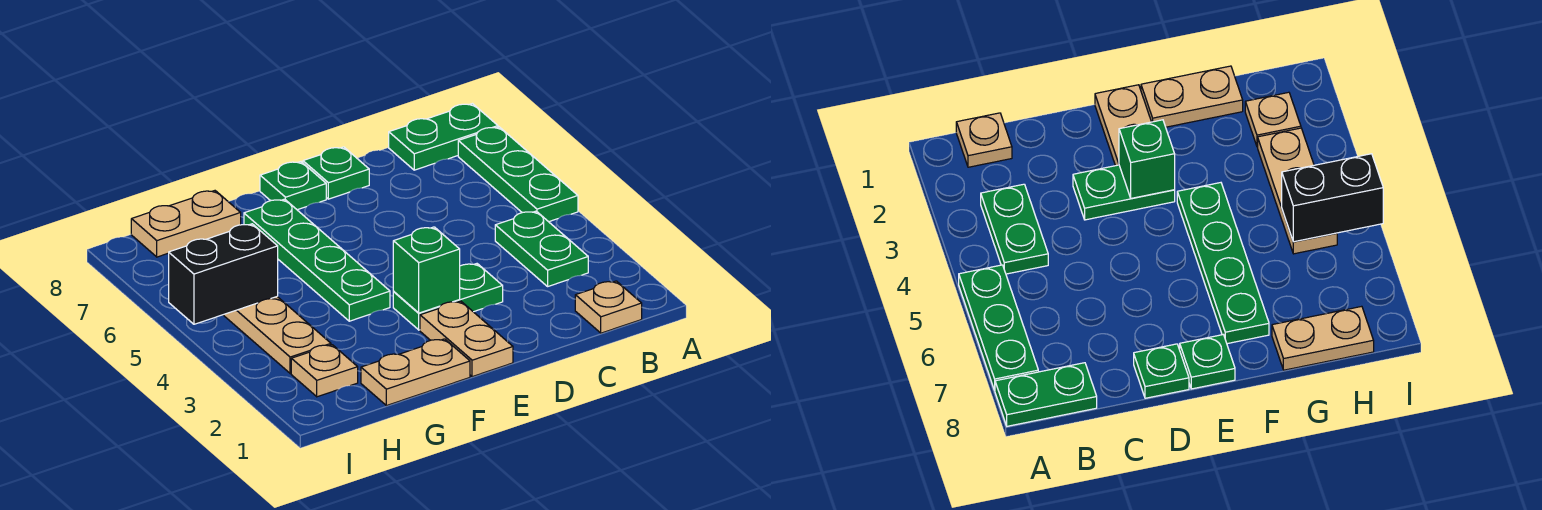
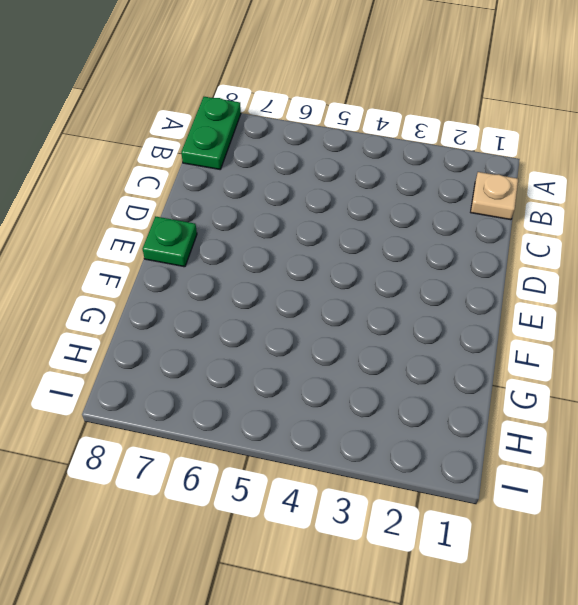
none -> green 1x3 plate [458,127,578,222]
none -> green 1x2 plate [495,211,588,286]
none -> green 1x2 plate [393,264,503,330]

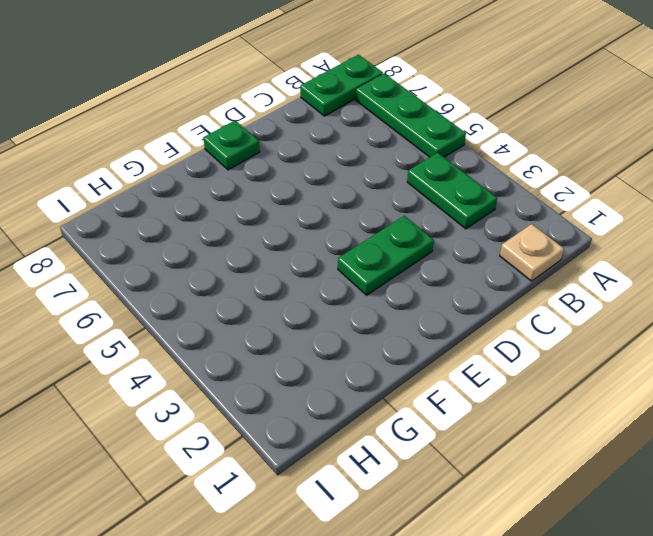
none -> green 1x1 plate [303,147,369,199]
none -> tan 1x2 plate [420,301,513,377]
none -> tan 1x2 plate [361,339,470,406]

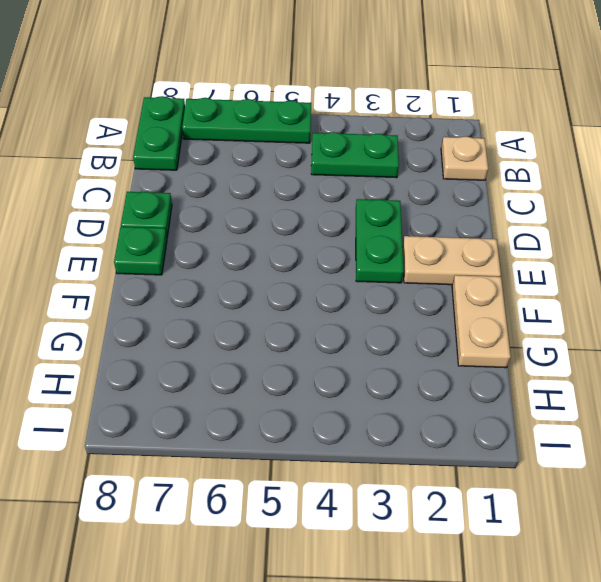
none -> green 1x4 plate [244,199,390,321]
none -> tan 1x2 plate [131,191,241,257]
none -> tan 1x1 plate [291,345,358,397]

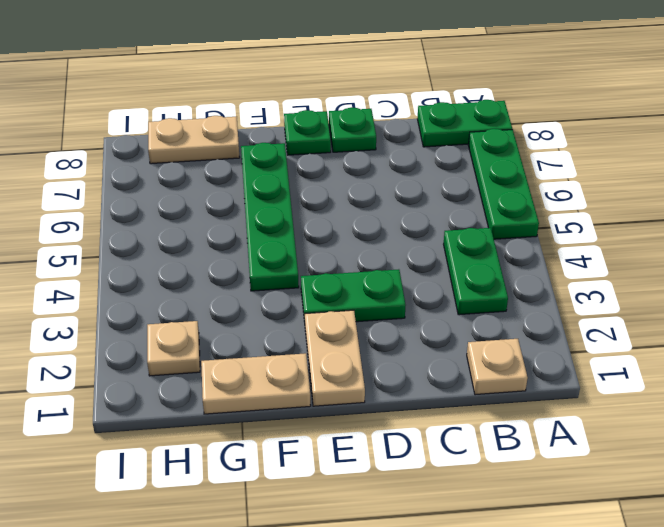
none -> tan 1x3 plate [224,297,331,374]
none -> green 1x1 brick [393,227,460,313]
none -> black 1x2 brick [169,224,278,324]

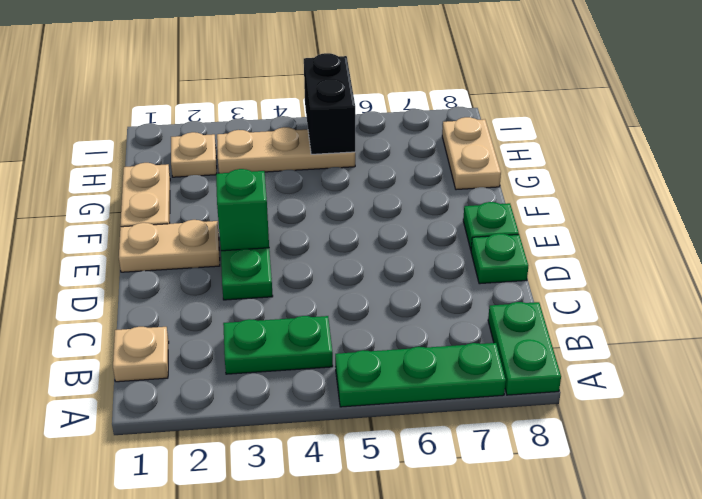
none -> green 1x4 plate [244,199,390,321]

